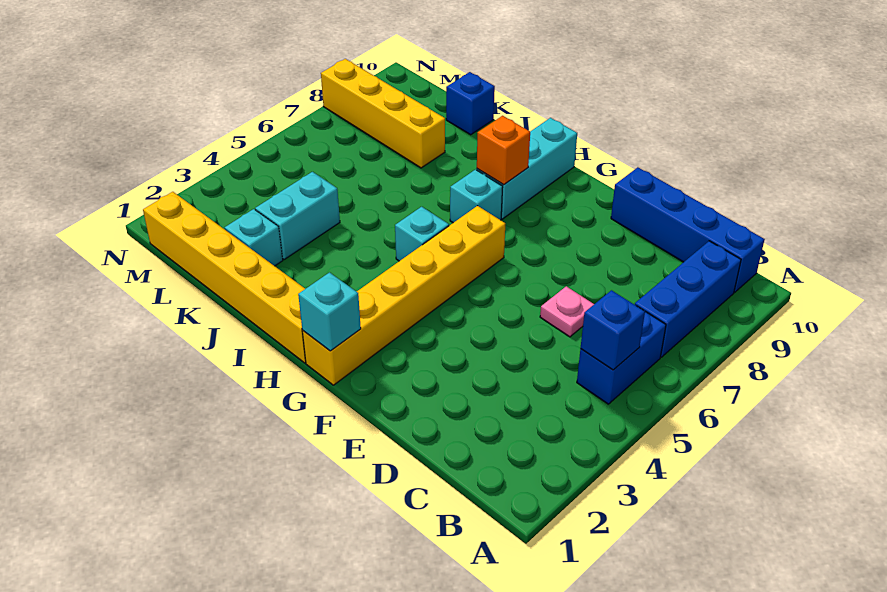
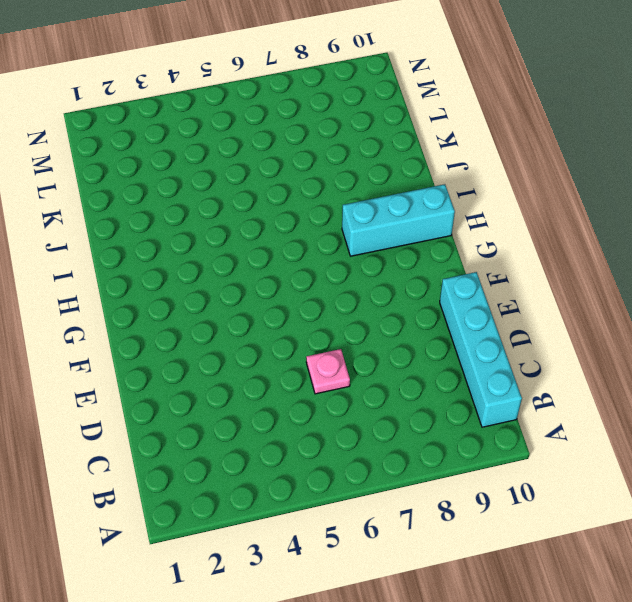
cyan 1x4 brick [440,272,522,427] -> blue 1x4 brick [611,167,765,293]
none -> blue 1x2 brick [577,312,666,404]
none -> blue 1x3 brick [635,241,741,357]
none -> yellow 1x6 brick [302,206,505,385]

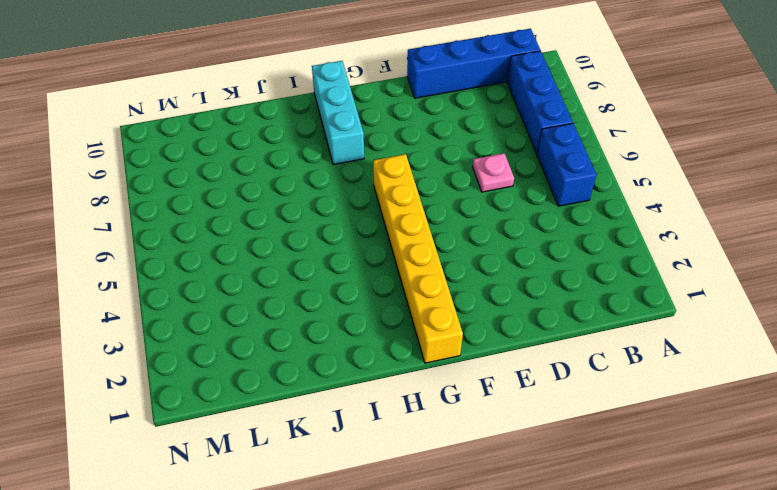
none -> yellow 1x6 brick [143,192,306,363]
none -> cyan 1x1 brick [395,207,449,261]
none -> cyan 1x1 brick [450,170,503,223]

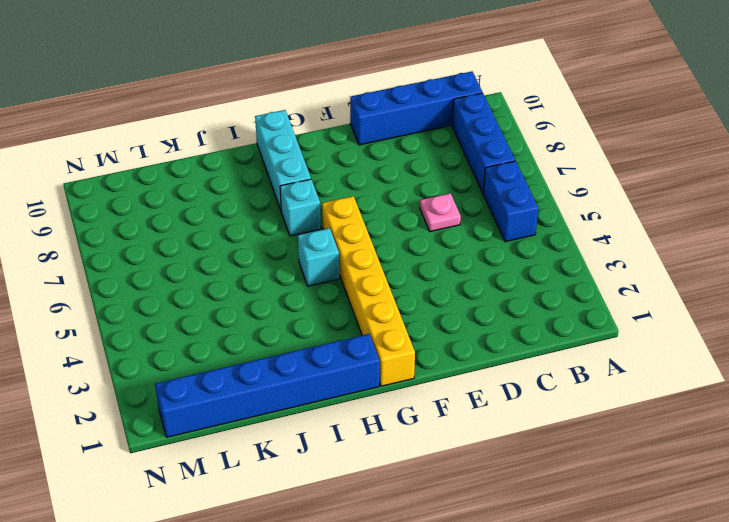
blue 1x6 brick [155,334,380,437] -> yellow 1x6 brick [143,192,306,363]
none -> cyan 1x1 brick [225,209,283,266]
none -> cyan 1x2 brick [255,172,340,260]
none -> yellow 1x4 brick [321,59,445,168]

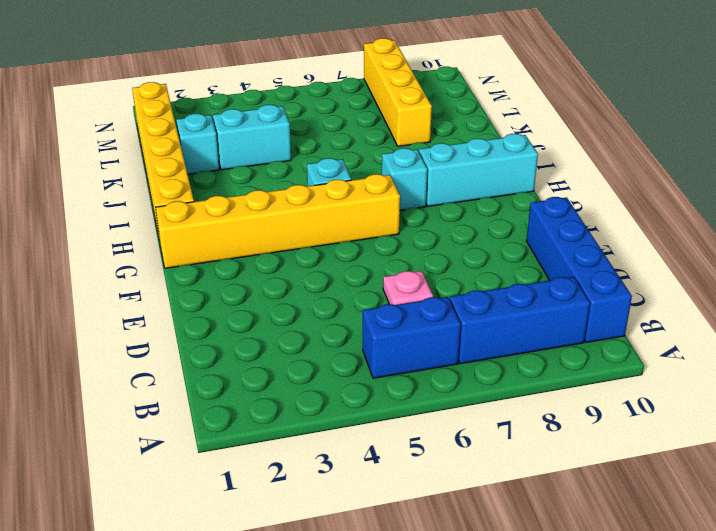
none -> blue 1x1 brick [446,72,495,135]
none -> blue 1x1 brick [581,290,645,370]
none -> cyan 1x1 brick [298,272,361,351]

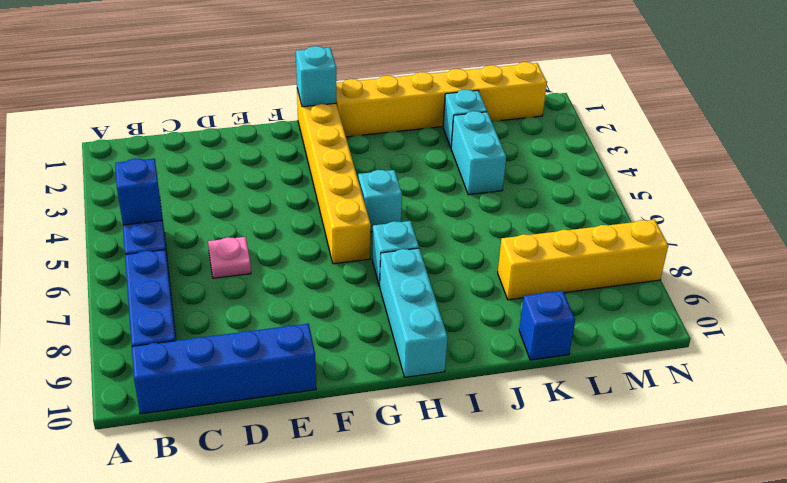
none -> orange 1x1 brick [477,116,530,185]

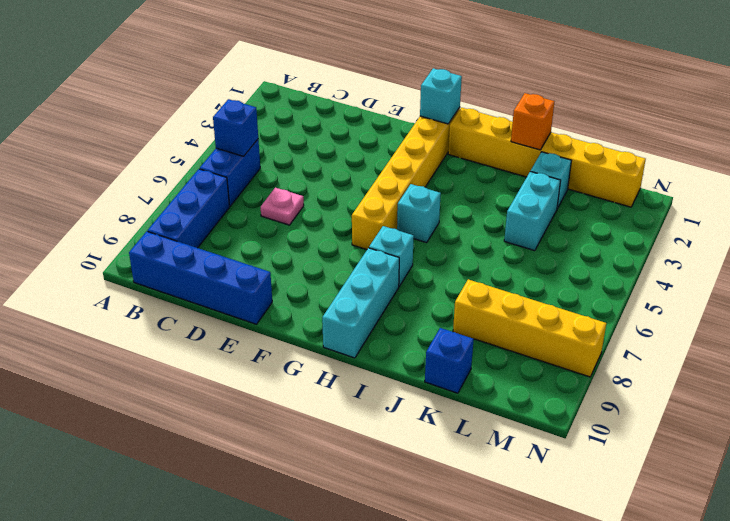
orange 1x1 brick [511,93,554,150] -> orange 1x1 brick moved to [477,116,530,185]

